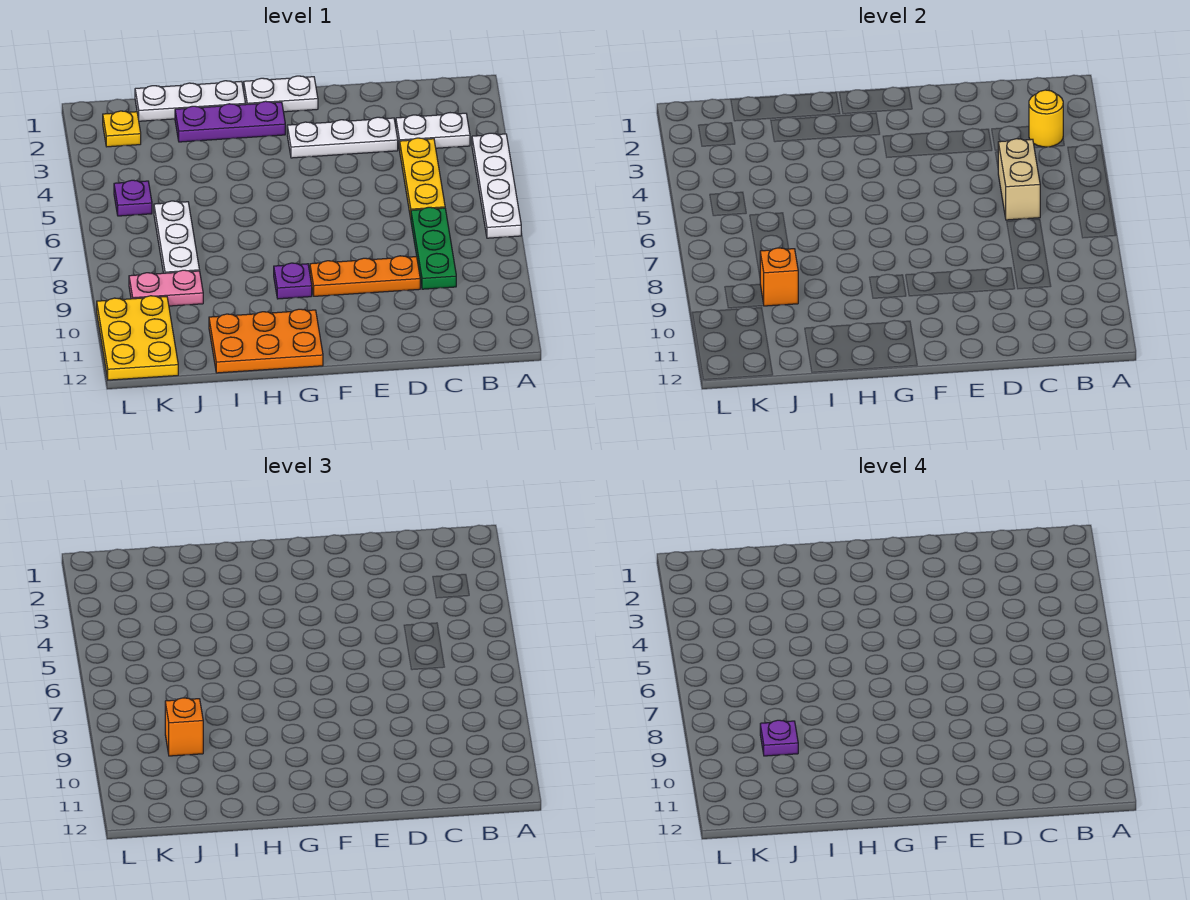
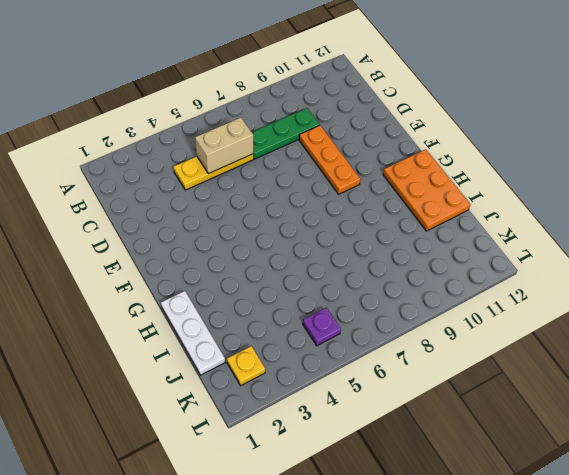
none -> white 1x4 plate [472,133,521,238]
none -> white 1x2 plate [396,113,470,150]
none -> white 1x3 plate [287,117,398,158]

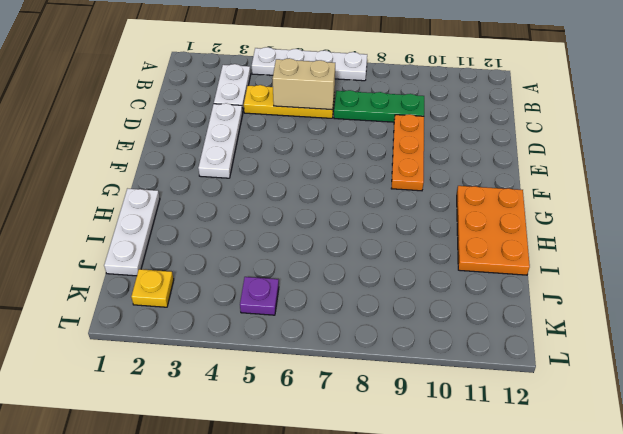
none -> white 1x2 plate [244,76,318,112]
none -> purple 1x3 plate [175,101,285,142]
none -> purple 1x1 plate [274,263,312,299]

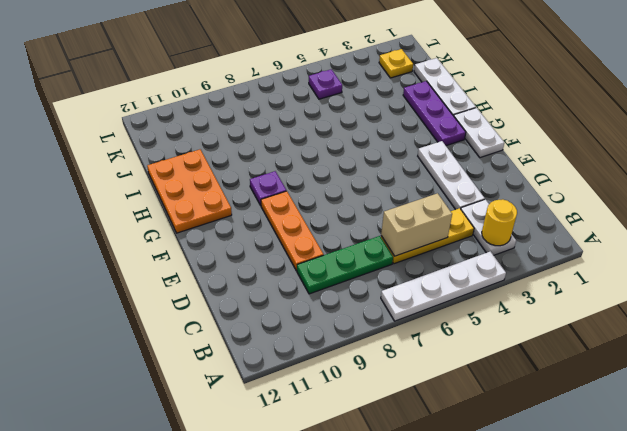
none -> white 1x3 plate [154,201,200,273]
none -> pink 1x2 plate [129,270,203,306]
none -> yellow 2x3 plate [97,296,178,380]

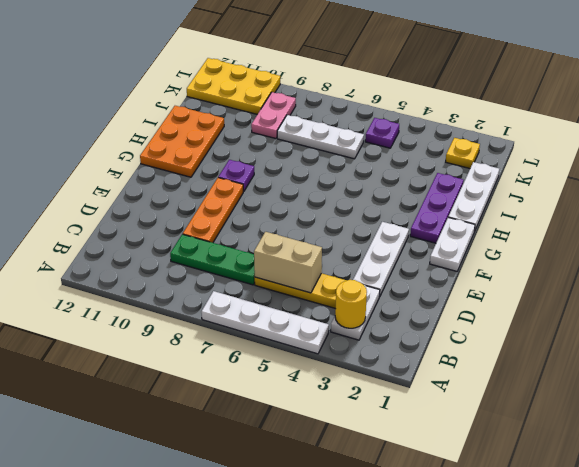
none -> orange 1x1 brick [760,248,798,306]
none -> orange 1x1 brick [165,698,203,756]
none -> purple 1x1 plate [760,720,798,756]

